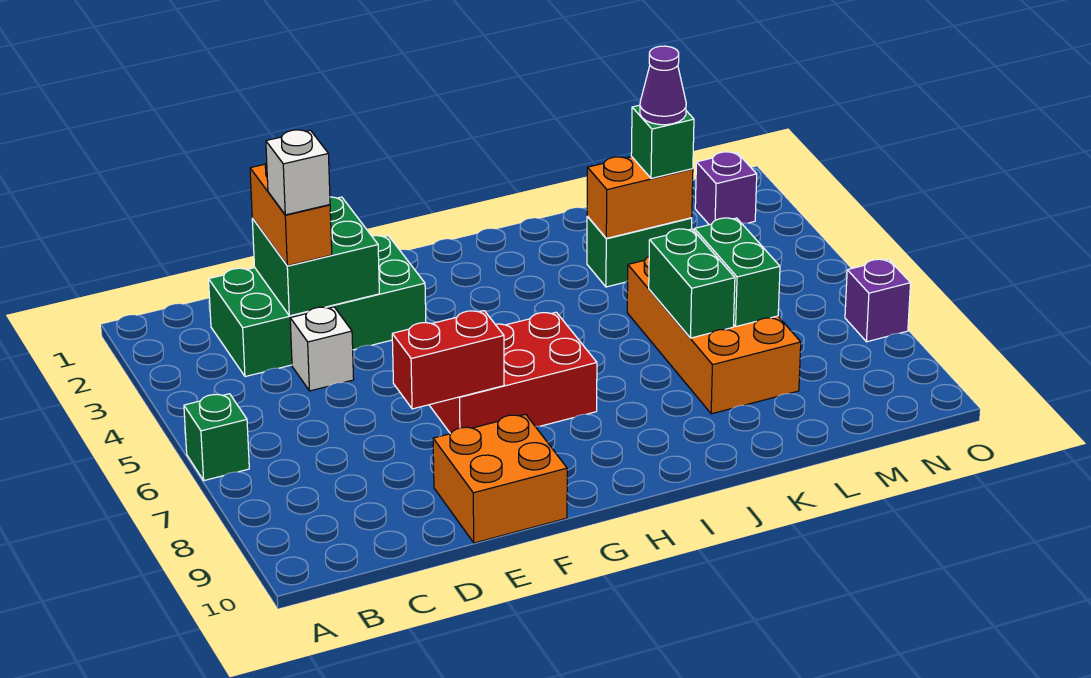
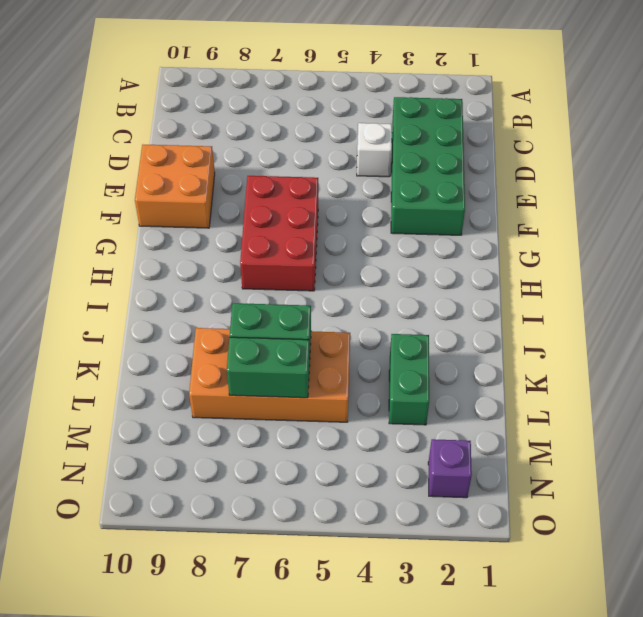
none -> green 1x1 brick [184,394,249,481]
none -> purple 1x1 brick [845,259,911,342]
none -> green 2x2 brick [252,197,379,316]

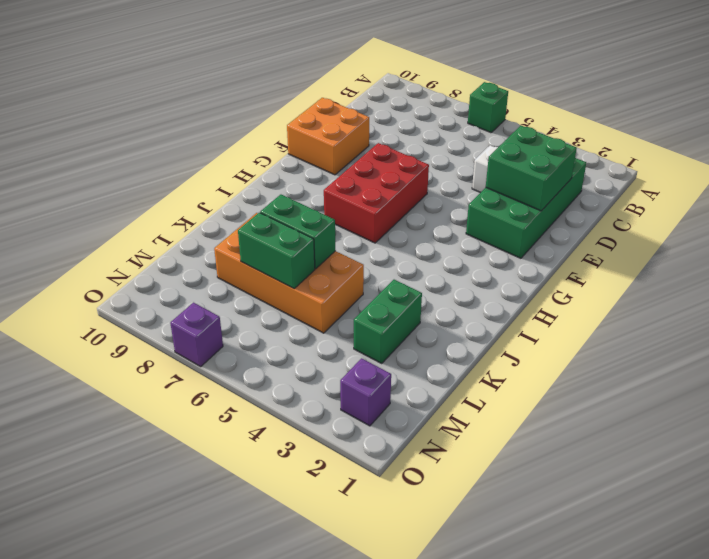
none -> red 1x2 brick [392,311,504,409]
none -> orange 1x2 brick [587,157,693,238]
none -> orange 1x2 brick [250,163,332,266]

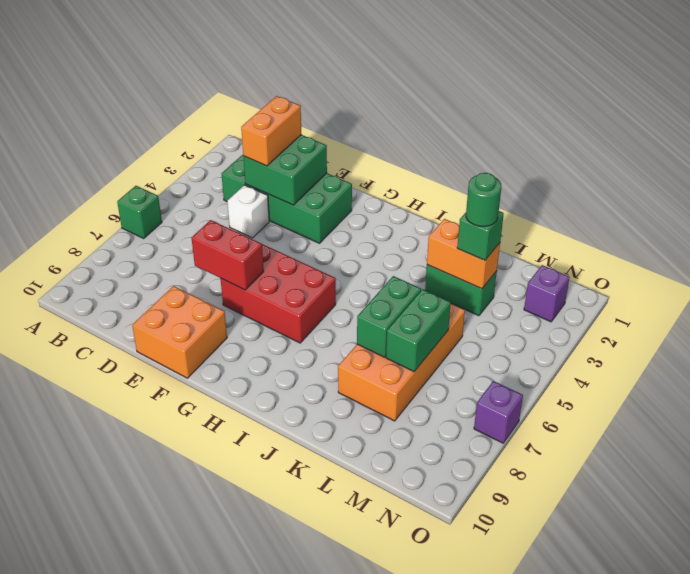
green 1x1 round brick [466,173,501,227] -> purple 1x1 cone [640,46,686,125]
none -> white 1x1 brick [266,130,330,215]

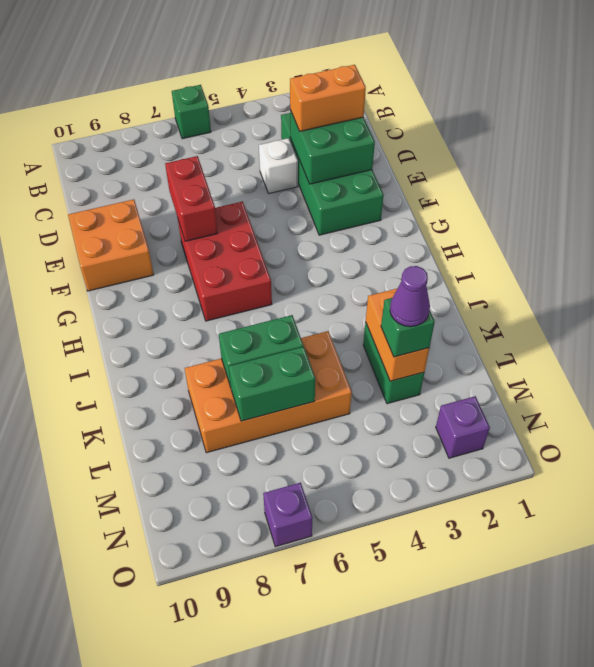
none -> white 1x1 brick [266,130,330,215]

